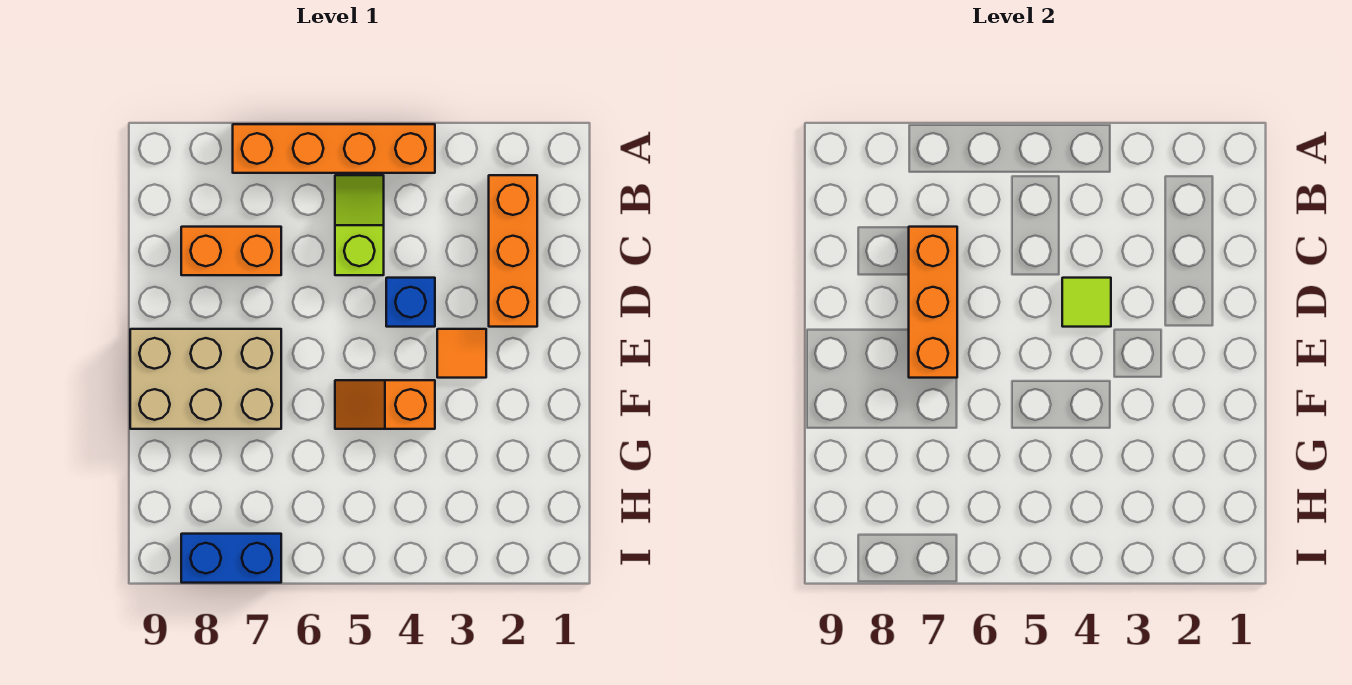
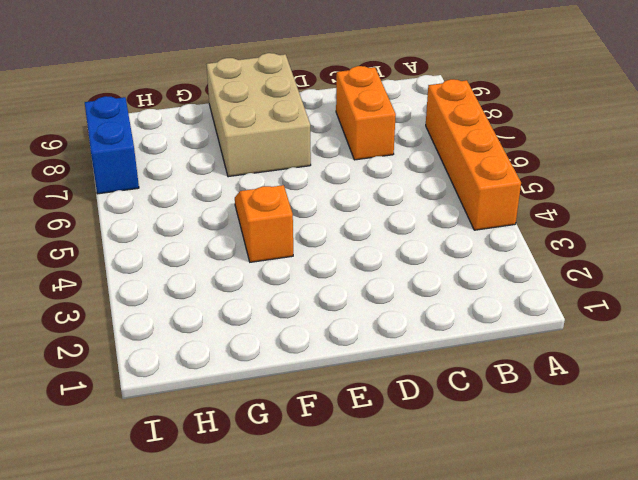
none -> orange 1x3 brick [489,175,537,327]
none -> lime 1x2 slope [335,175,384,275]

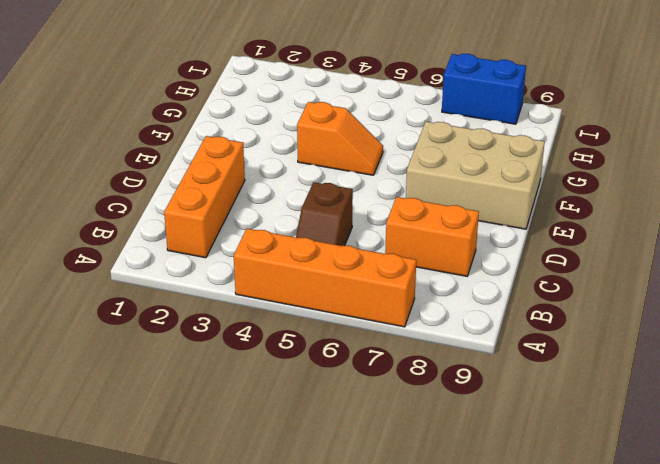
brown 1x2 slope [296,182,353,246] -> lime 1x2 slope [335,175,384,275]
none -> blue 1x1 brick [386,278,435,327]
none -> orange 1x1 tile [437,329,486,378]

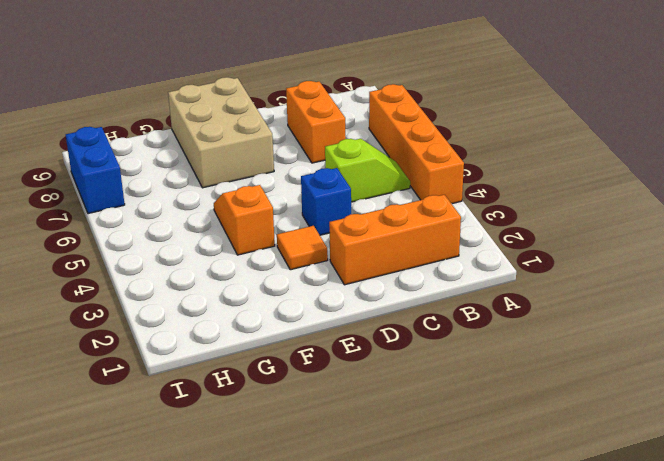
none -> orange 1x3 brick [909,227,957,378]
none -> lime 1x1 tile [1062,278,1111,327]

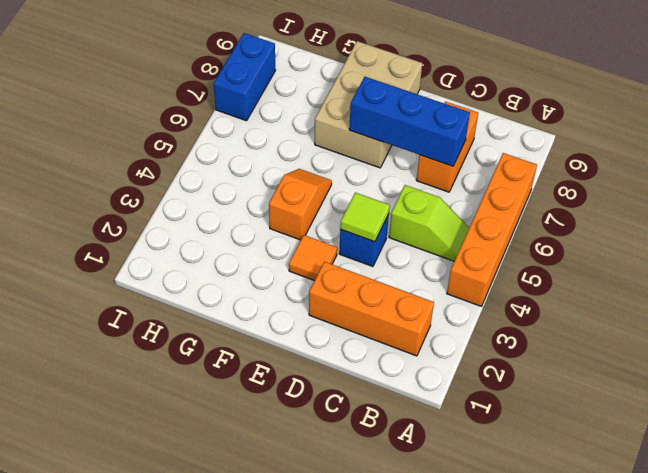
blue 1x3 brick [349,77,470,166] -> orange 1x3 brick [909,227,957,378]

